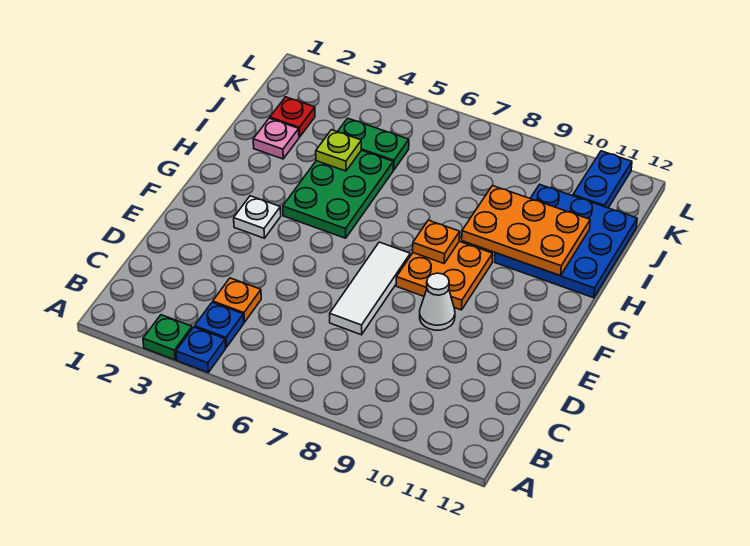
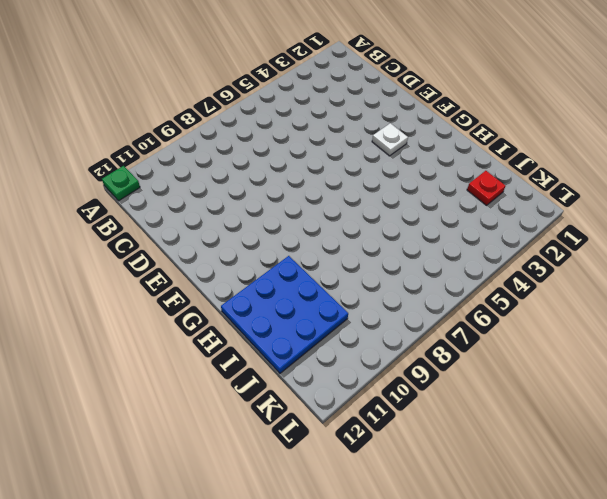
green 1x1 plate [102,166,140,201] -> green 1x1 plate moved to [143,315,192,360]
none -> blue 1x1 plate [176,327,226,372]
none -> blue 1x1 plate [195,302,244,347]
none -> orange 1x1 plate [213,278,261,322]

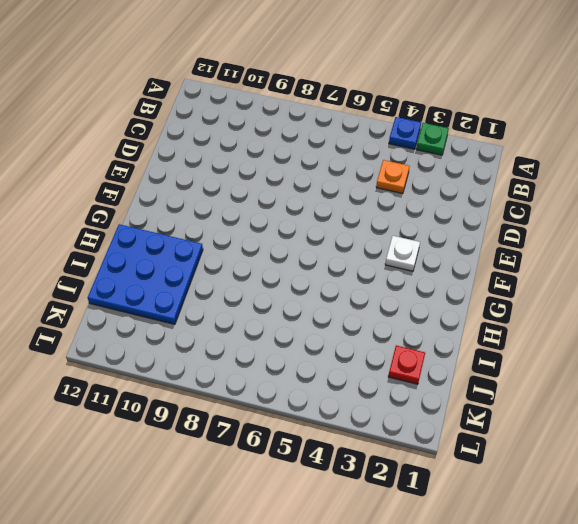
none -> blue 1x1 plate [195,302,244,347]
none -> white 1x3 tile [330,242,410,335]
none -> white 1x1 cone [420,273,455,330]

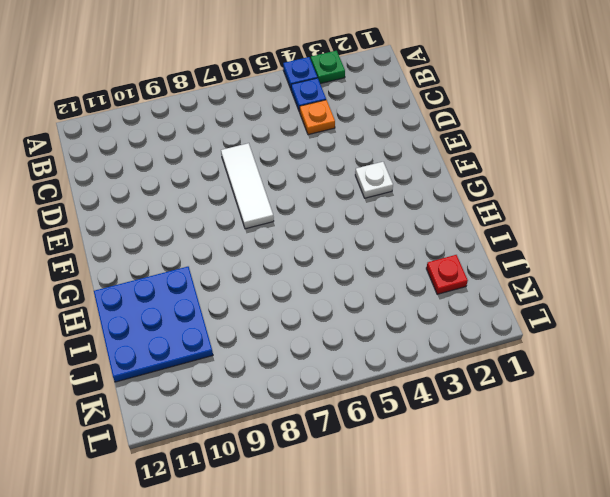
none -> white 1x1 cone [420,273,455,330]
none -> orange 2x2 plate [396,242,493,310]
none -> green 2x3 plate [283,150,393,238]

